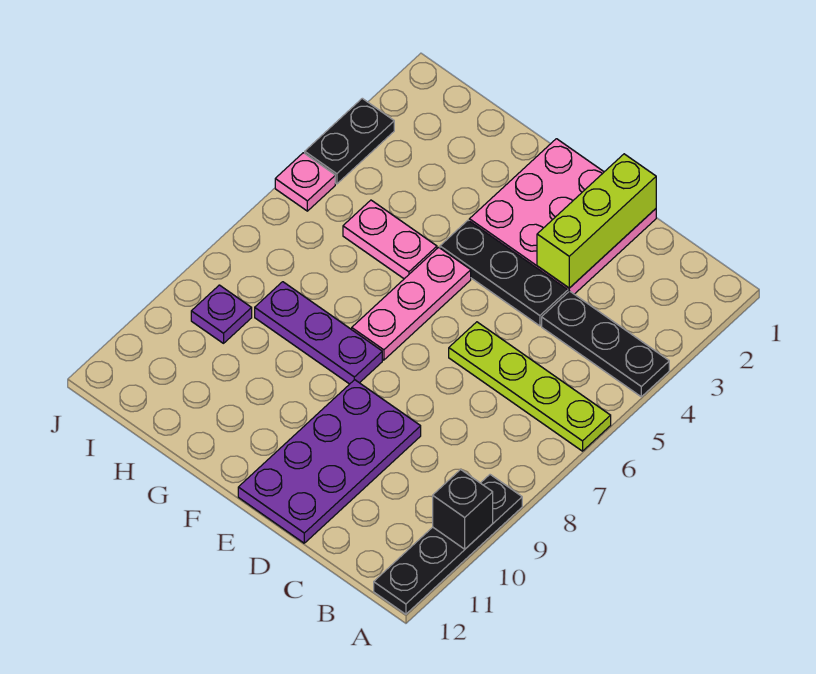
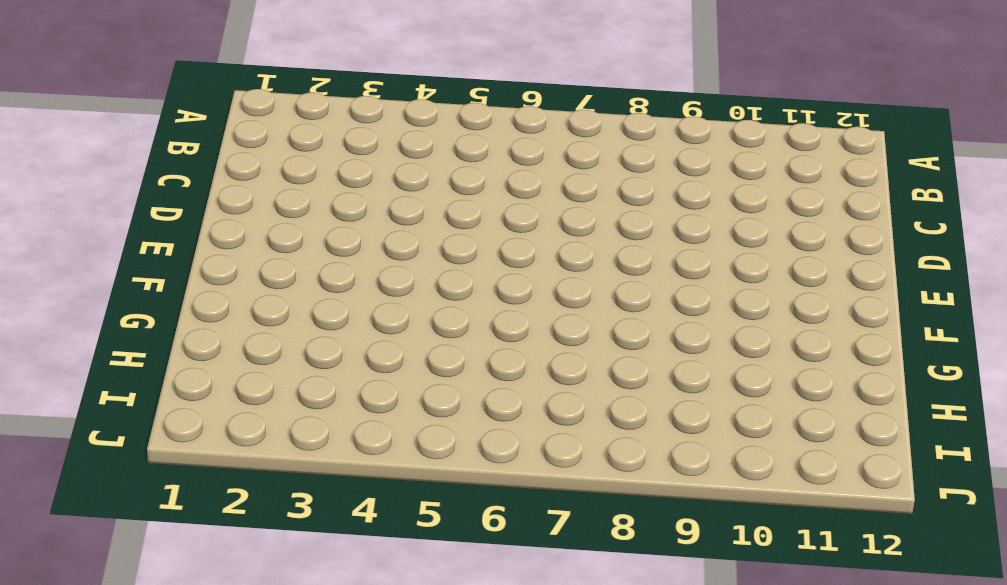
none -> black 1x3 plate [542,291,669,397]
none -> lime 1x4 plate [449,322,611,451]
none -> black 1x4 plate [374,475,522,614]

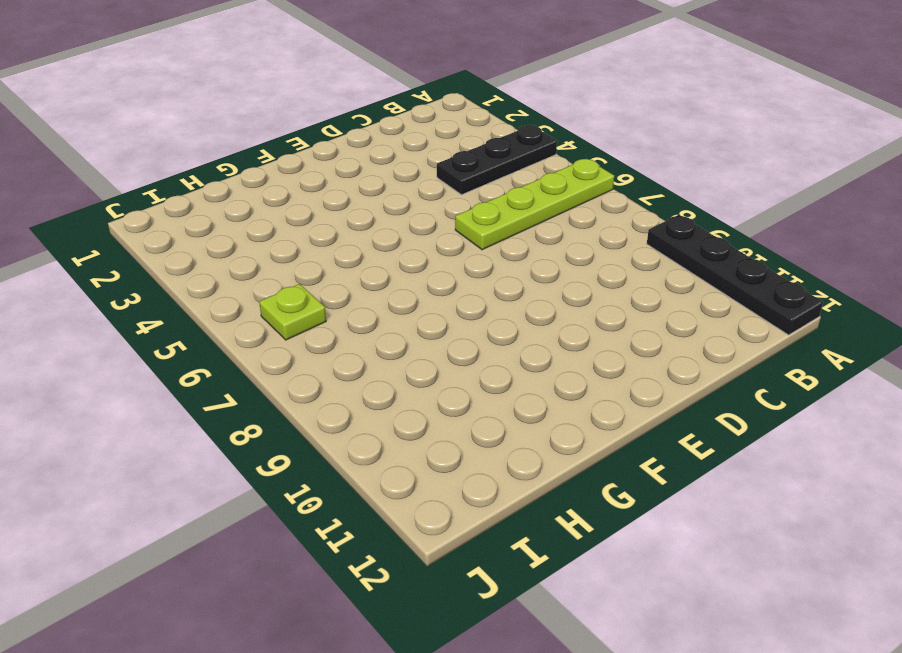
lime 1x1 plate [259,284,326,340] -> none
none -> pink 3x3 plate [469,139,656,294]
none -> black 1x3 plate [440,220,568,326]
none -> purple 2x4 plate [238,380,421,543]

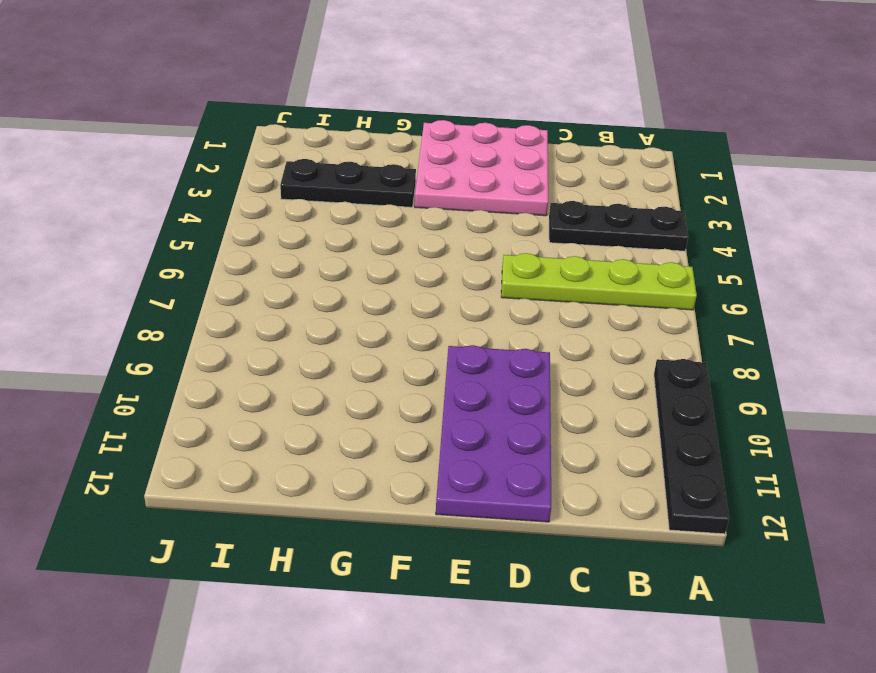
black 1x3 plate [280,159,416,207] -> black 1x3 plate moved to [440,220,568,326]
none -> pink 1x3 plate [352,247,471,360]
none -> purple 1x3 plate [255,282,382,384]
none -> pink 1x2 plate [343,200,437,279]

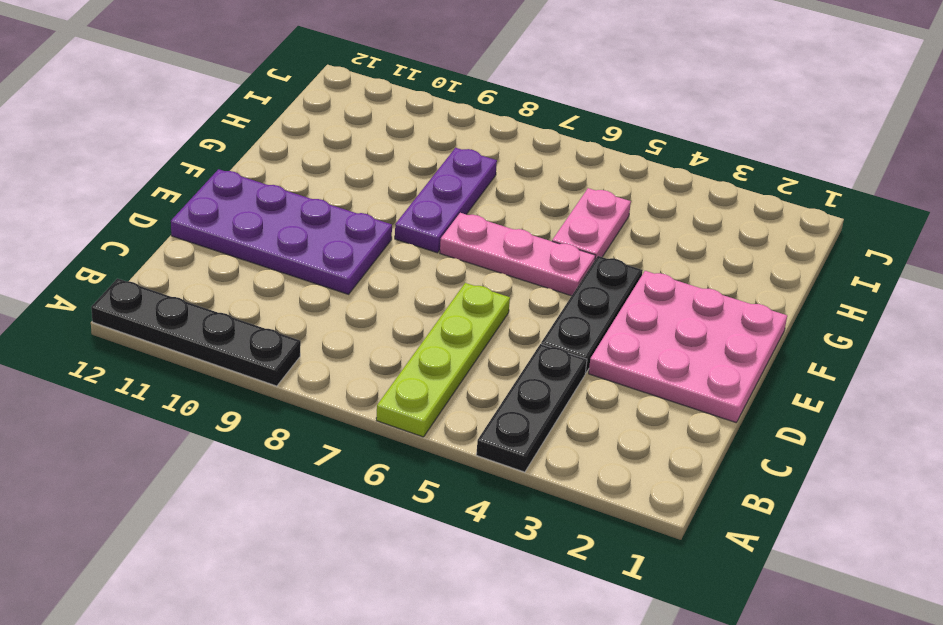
none -> purple 1x1 plate [191,285,252,343]
none -> black 1x2 plate [305,98,394,184]
none -> pink 1x1 plate [275,153,335,211]

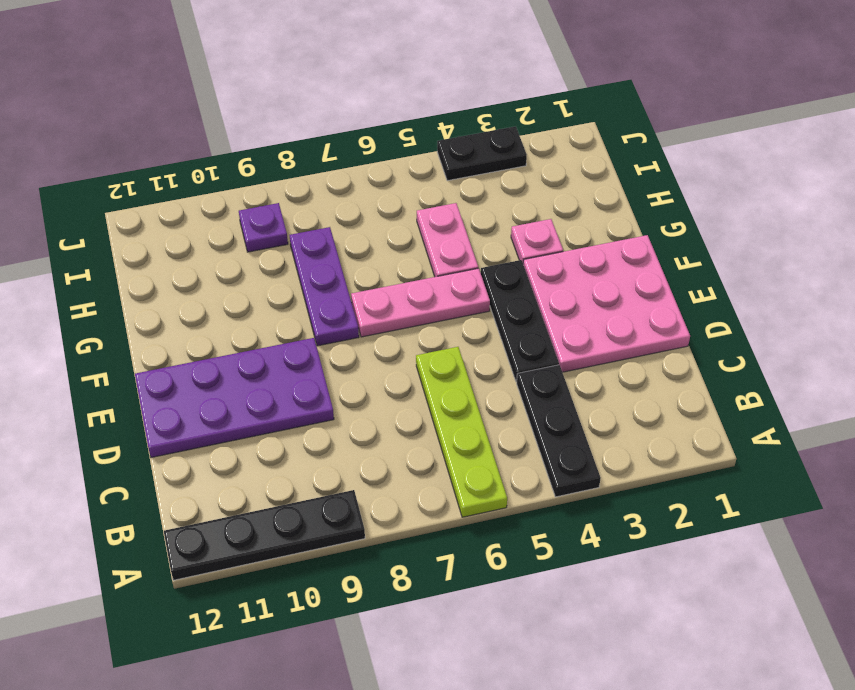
pink 1x1 plate [511,219,563,262] -> pink 1x1 plate moved to [275,153,335,211]
none -> black 1x1 brick [433,469,493,549]
none -> lime 1x3 brick [537,154,656,288]

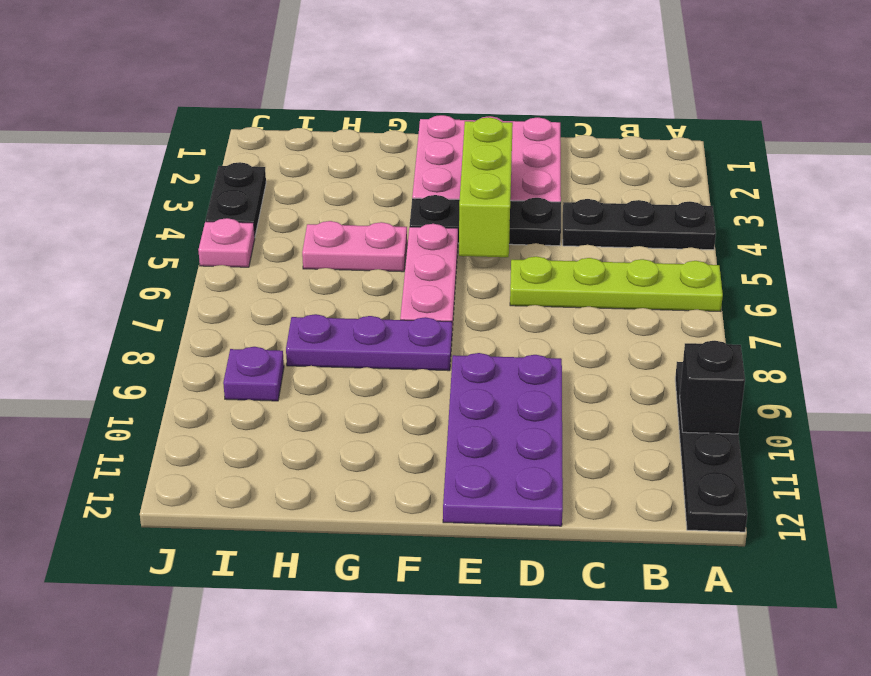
lime 1x3 brick [459,117,513,257] -> lime 1x3 brick moved to [537,154,656,288]

